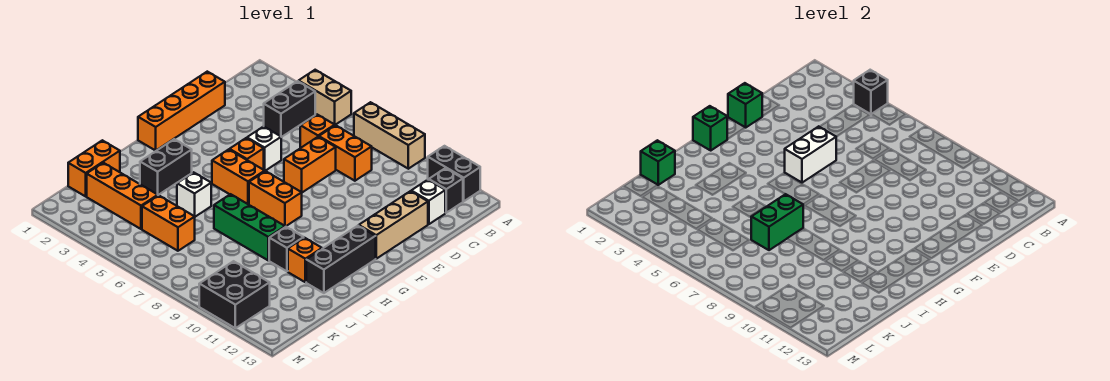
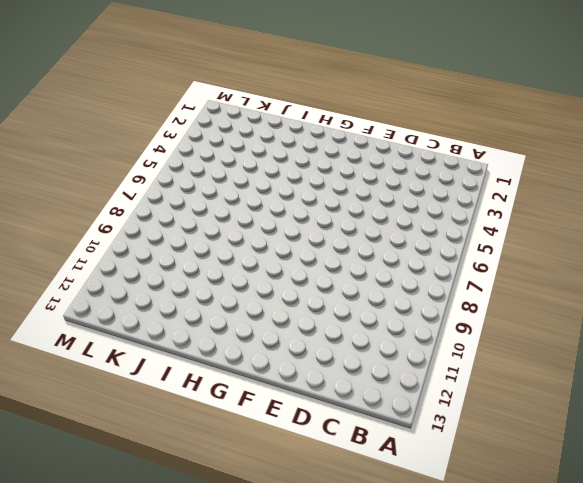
none -> tan 1x2 brick [299,70,351,125]
none -> tan 1x3 brick [354,102,425,169]
none -> black 1x2 brick [428,146,480,201]
none -> black 1x2 brick [264,81,315,137]

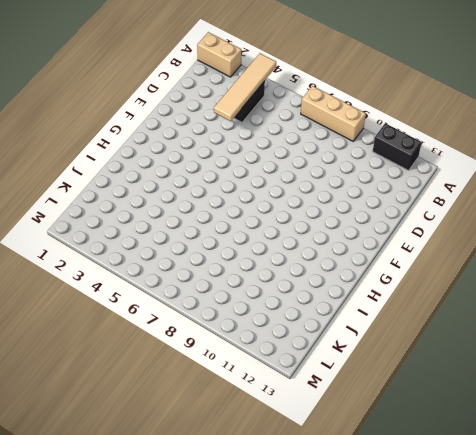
tan 1x2 brick [197,32,241,77] -> tan 1x2 brick moved to [299,70,351,125]
tan 1x4 tile [214,53,276,121] -> black 1x1 brick [854,70,888,114]
none -> black 1x1 brick [429,168,463,213]
none -> orange 1x1 brick [300,115,335,148]
none -> orange 1x2 brick [319,125,372,181]
none -> white 1x1 brick [411,180,445,224]

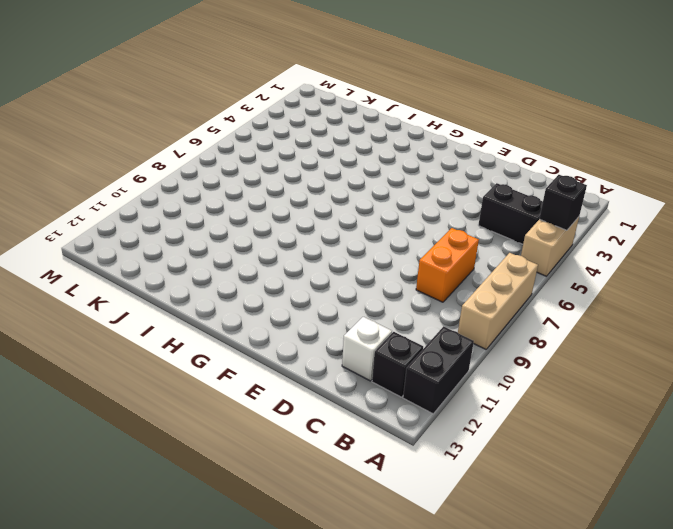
none -> orange 1x1 brick [300,115,335,148]
none -> orange 1x4 brick [138,72,225,150]
none -> orange 1x2 brick [284,137,336,192]
none -> tan 1x3 brick [359,191,428,259]

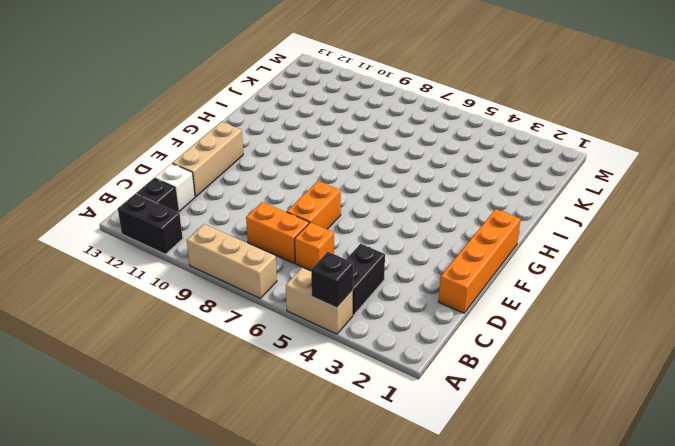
none -> white 1x1 brick [247,126,281,171]
none -> orange 1x1 brick [230,138,264,170]
none -> orange 1x2 brick [212,149,265,205]
none -> orange 1x2 brick [249,171,302,227]

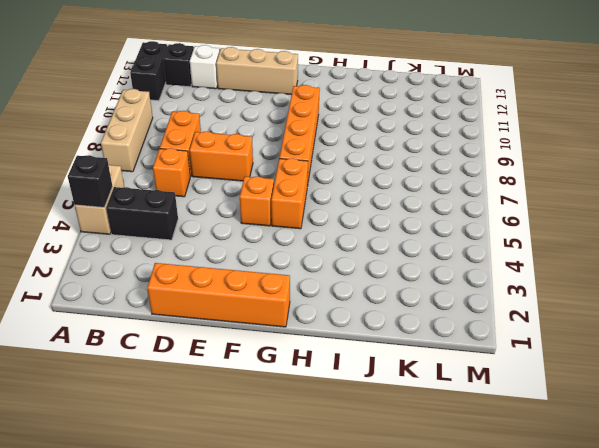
orange 1x4 brick [279,85,320,186] -> orange 1x2 brick [249,171,302,227]
none -> white 1x1 brick [247,126,281,171]
none -> black 1x3 brick [306,226,376,293]
none -> black 1x2 brick [140,139,192,195]
none -> white 1x1 brick [177,172,211,217]

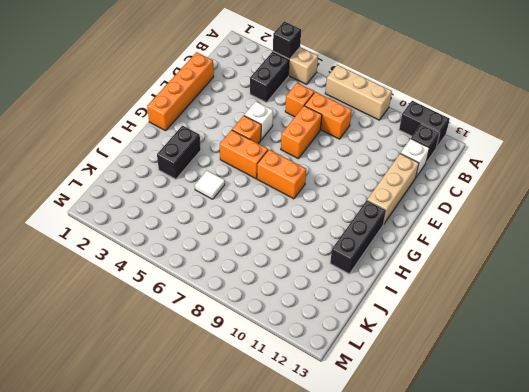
white 1x1 tile [195,171,225,199] -> white 1x1 brick [177,172,211,217]
none -> green 1x3 brick [214,194,285,261]
none -> black 1x1 brick [269,227,304,271]
none -> orange 1x1 brick [288,238,322,282]
none -> orange 1x2 brick [68,140,120,196]

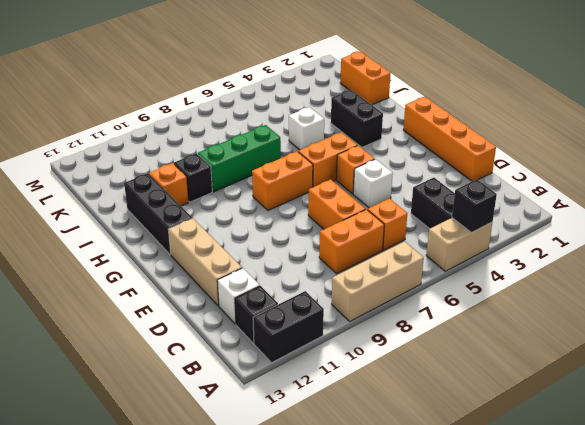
none -> orange 1x3 brick [87,163,158,229]
none -> orange 1x2 brick [142,195,195,251]
none -> black 2x2 brick [199,261,270,328]
none -> green 1x1 brick [728,83,762,128]

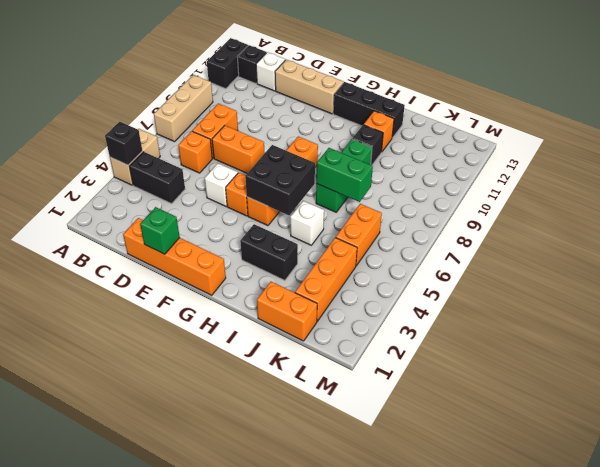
black 2x2 brick [245,145,315,215] -> black 2x2 brick moved to [199,261,270,328]
none -> white 1x2 brick [785,126,836,183]
none -> green 1x1 brick [693,106,727,150]
none -> green 1x1 brick [641,140,675,185]

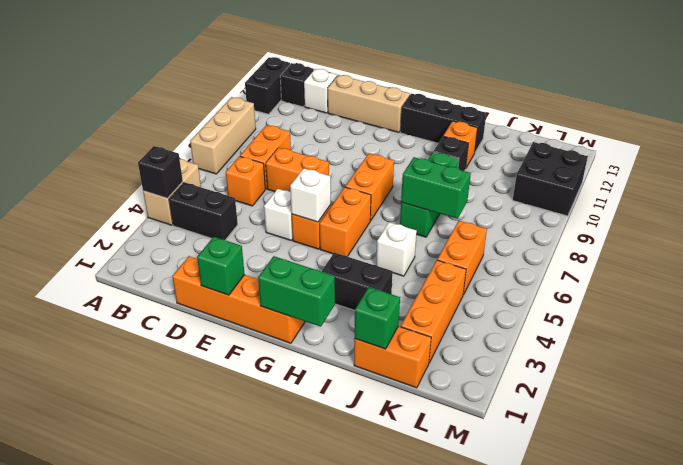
white 1x1 brick [290,168,331,222] -> white 1x2 brick [785,126,836,183]
green 1x2 brick [258,256,335,327] -> green 1x1 brick [693,106,727,150]

